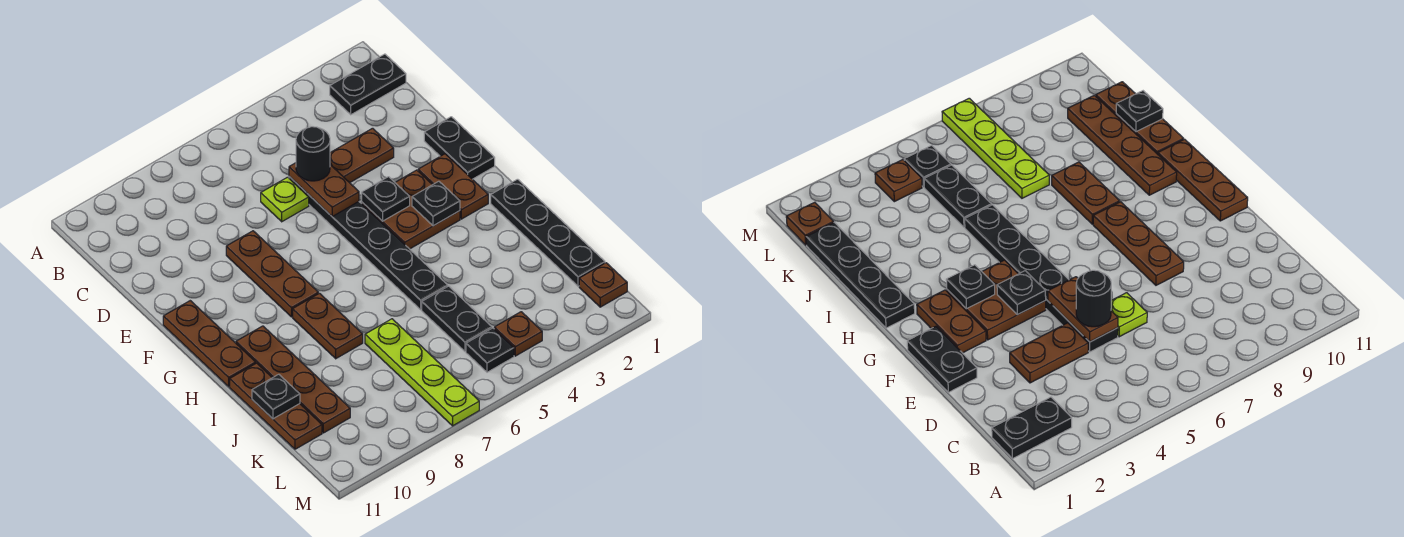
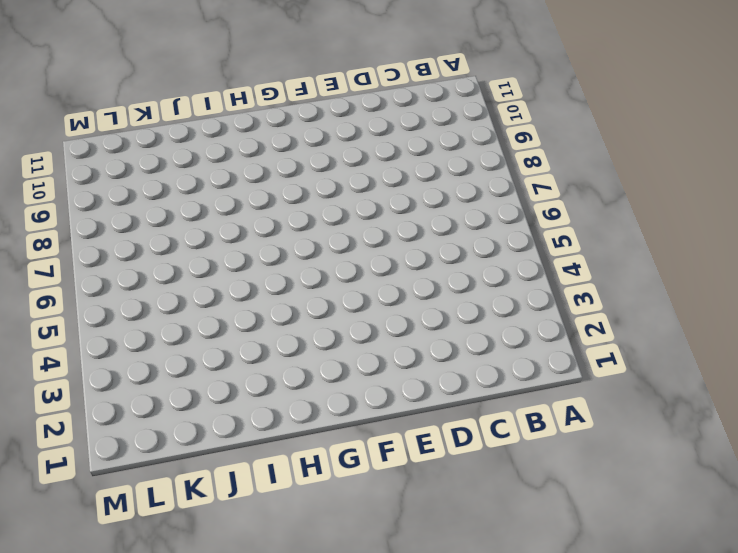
none -> black 1x2 plate [330,54,406,115]
none -> brown 1x2 plate [330,128,394,183]
none -> black 1x6 plate [289,177,448,310]

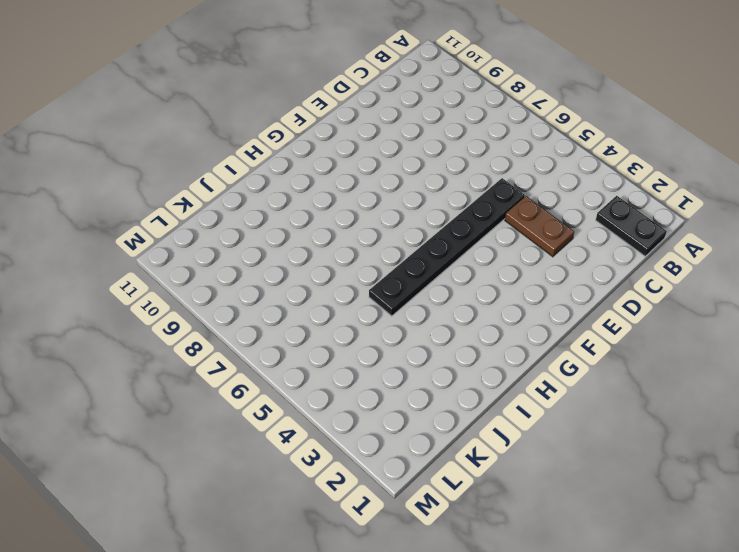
none -> lime 1x1 plate [261,177,309,222]
none -> black 1x2 plate [424,117,495,179]
none -> brown 1x3 plate [226,231,318,317]

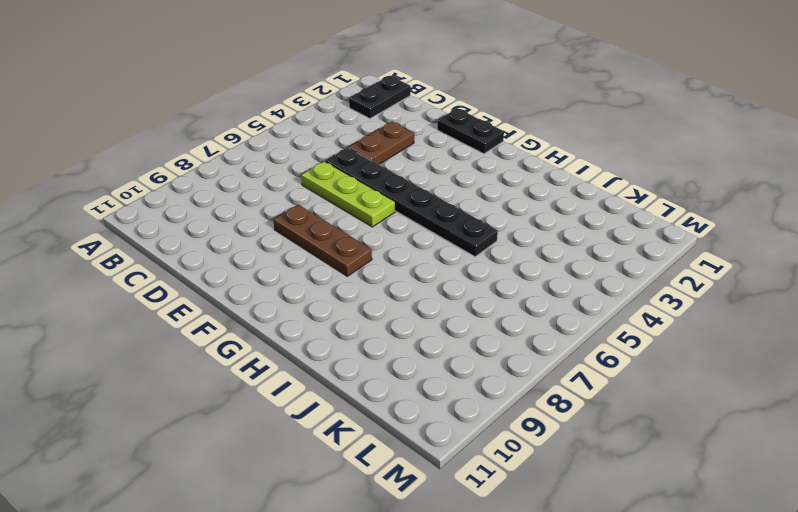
lime 1x3 plate [301,161,395,227] -> lime 1x1 plate [261,177,309,222]
none -> brown 1x2 plate [418,154,488,219]
none -> brown 2x2 plate [362,170,460,249]
none -> brown 1x3 plate [163,301,256,387]

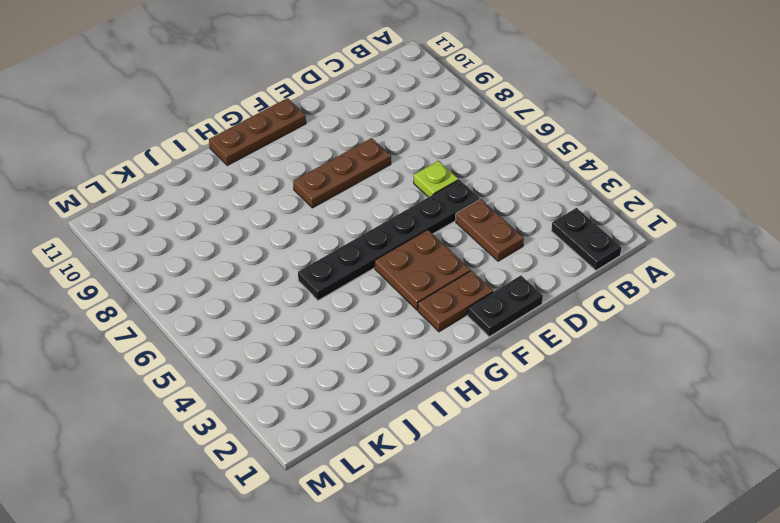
none -> black 1x4 plate [491,179,605,286]
none -> brown 1x2 plate [293,293,363,359]
none -> brown 1x4 plate [236,326,350,433]

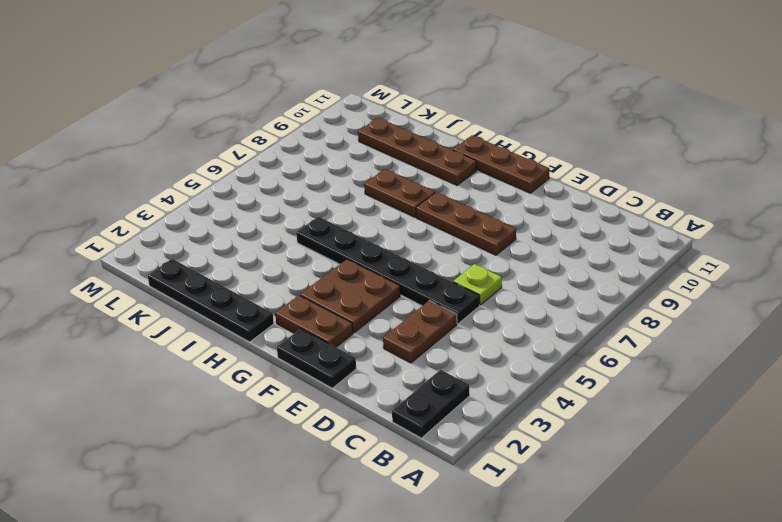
none -> brown 1x3 plate [230,363,322,449]
none -> black 1x2 plate [422,286,492,351]
none -> lime 1x4 plate [365,319,479,426]

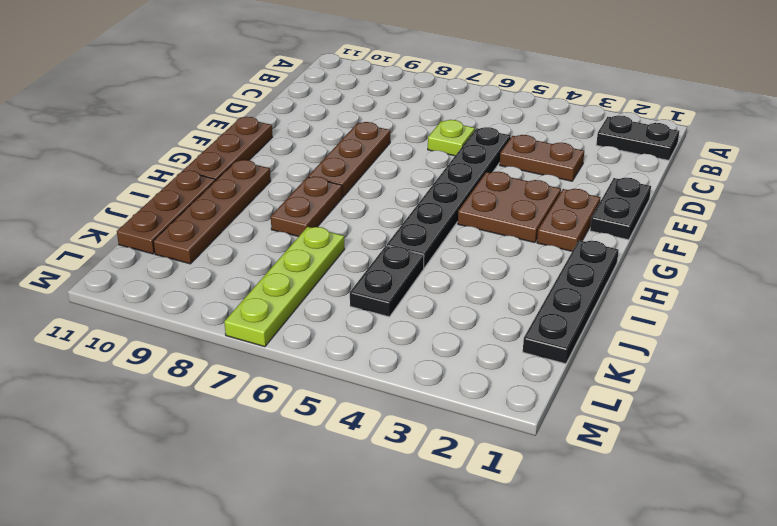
none -> brown 1x1 plate [579,263,627,307]
none -> brown 1x1 plate [494,312,542,356]
none -> black 1x1 plate [466,328,514,372]

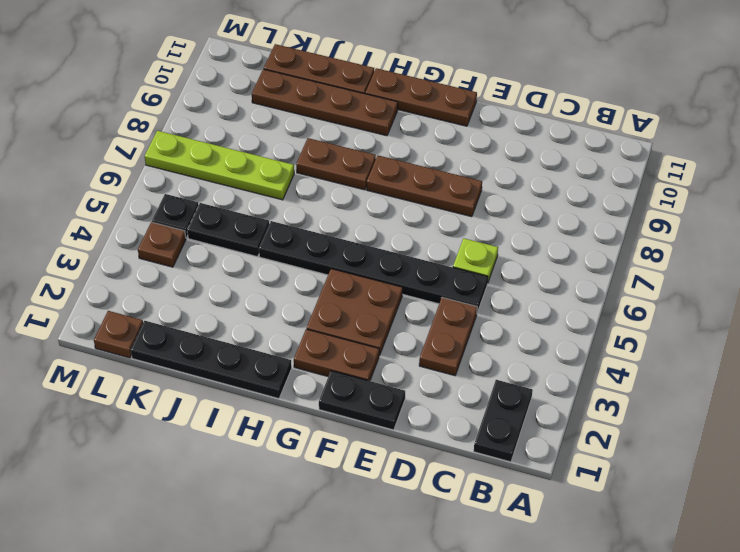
none -> brown 1x2 plate [289,163,359,216]
none -> black 1x1 plate [362,177,410,221]
none -> black 1x1 plate [412,181,460,226]

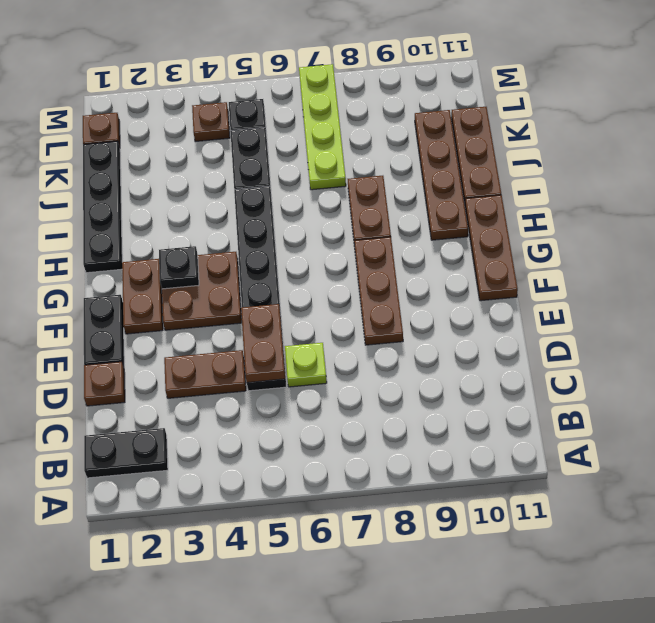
brown 1x1 plate [84,362,125,406] -> none
none -> black 1x1 plate [362,177,410,221]
none -> black 1x1 plate [252,374,300,419]
none -> black 1x1 round brick [296,127,330,181]

